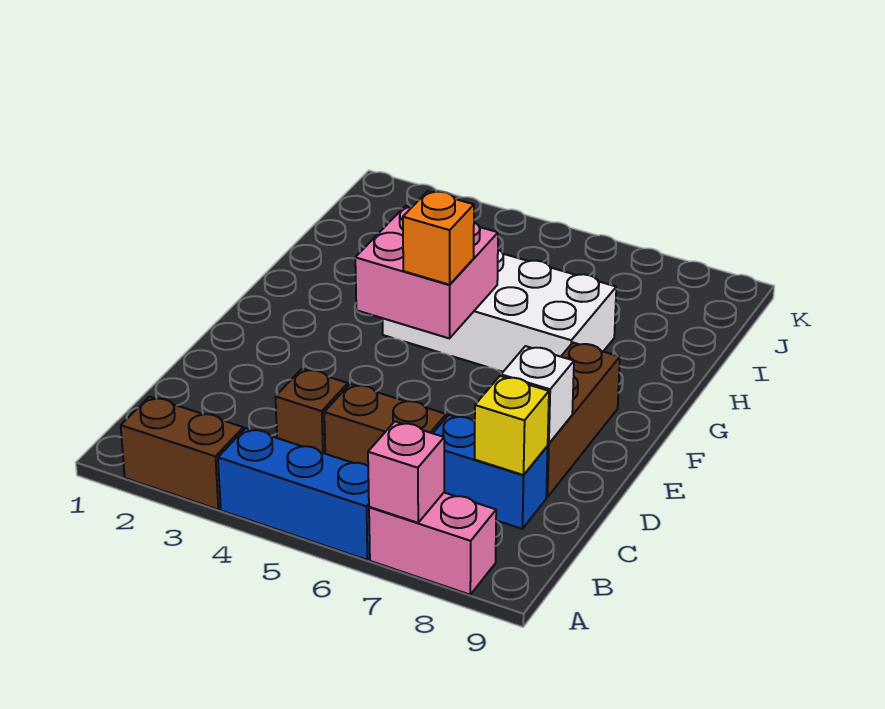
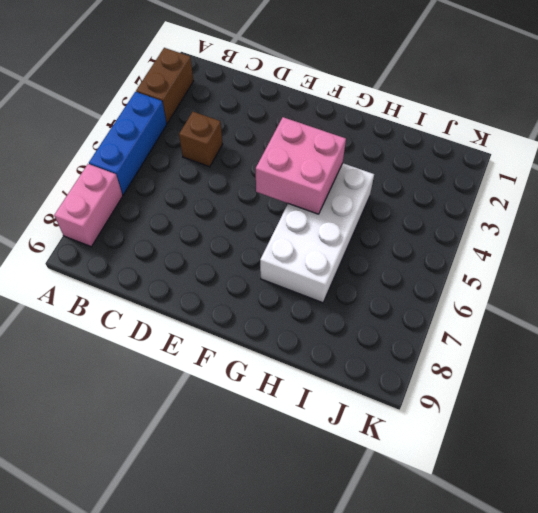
none -> brown 1x2 brick [324,384,446,466]
none -> blue 1x2 brick [433,415,548,529]
none -> brown 1x3 brick [546,343,620,497]

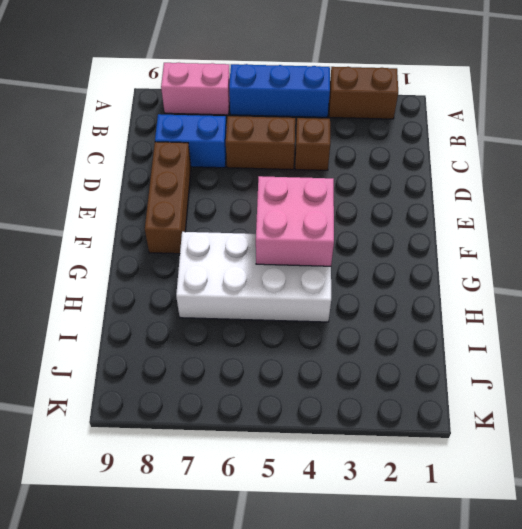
none -> pink 1x1 brick [368,422,444,523]
none -> yellow 1x1 brick [475,376,549,475]
none -> white 1x1 brick [501,346,574,444]

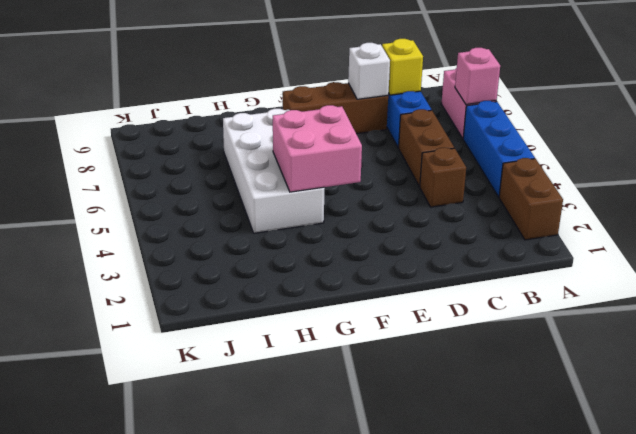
none -> orange 1x1 brick [403,191,474,285]

